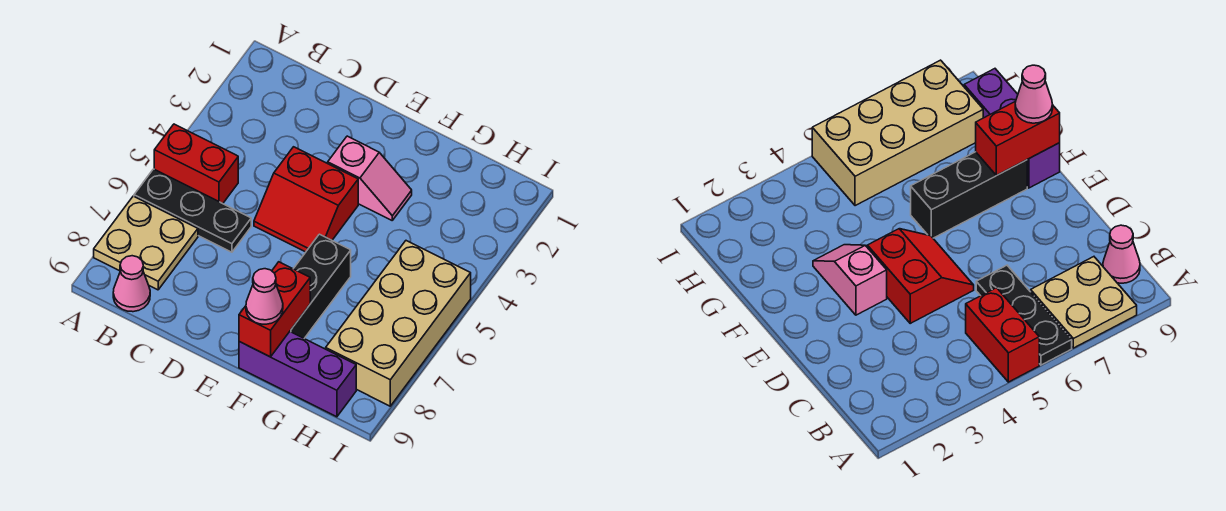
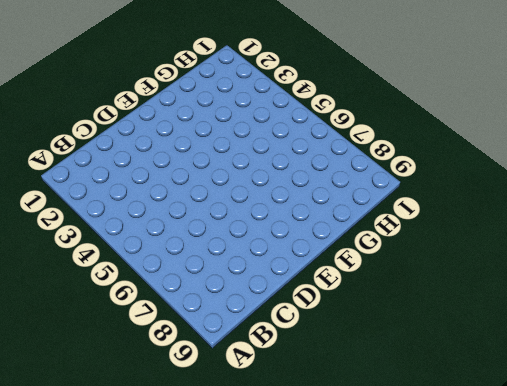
none -> red 1x2 brick [154,124,238,204]
none -> black 1x3 plate [134,169,251,252]

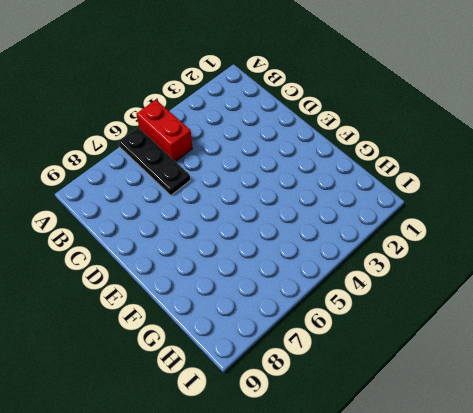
none -> tan 2x2 plate [94,196,198,290]
none -> pink 1x1 cone [113,256,150,312]

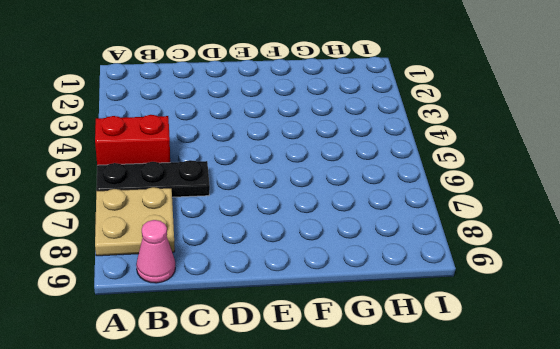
none -> red 2x2 slope [254,147,358,252]
none -> pink 1x2 slope [328,136,412,220]

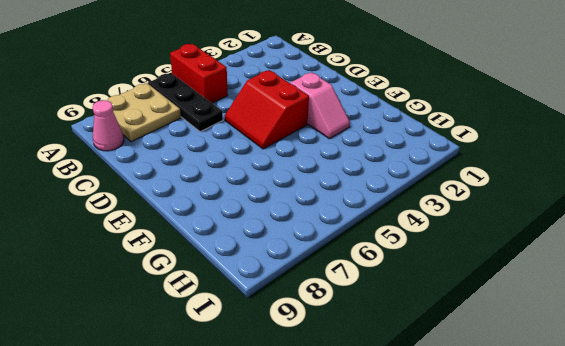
none -> black 1x3 brick [290,234,351,338]
none -> purple 1x3 brick [239,332,356,417]

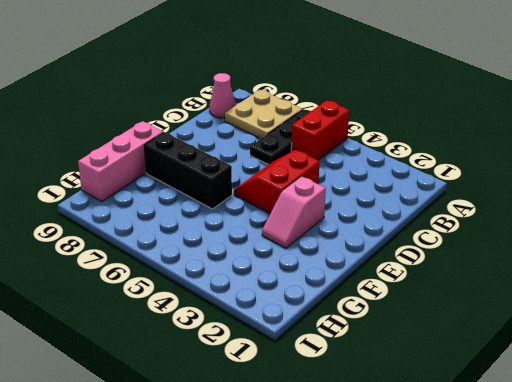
pink 1x3 brick [78,121,163,202] -> purple 1x3 brick [239,332,356,417]
none -> tan 2x4 brick [326,241,471,406]
none -> red 1x2 brick [239,262,310,357]

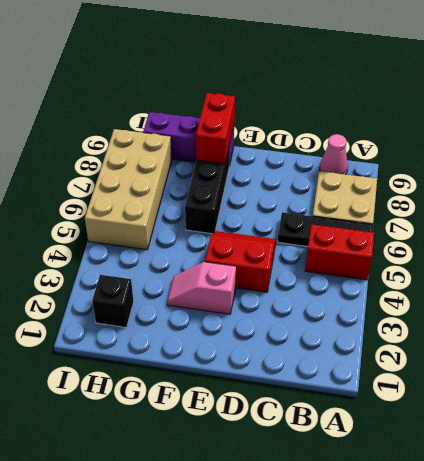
black 1x1 brick [92,275,134,327] -> none
none -> pink 1x1 cone [246,269,283,324]

